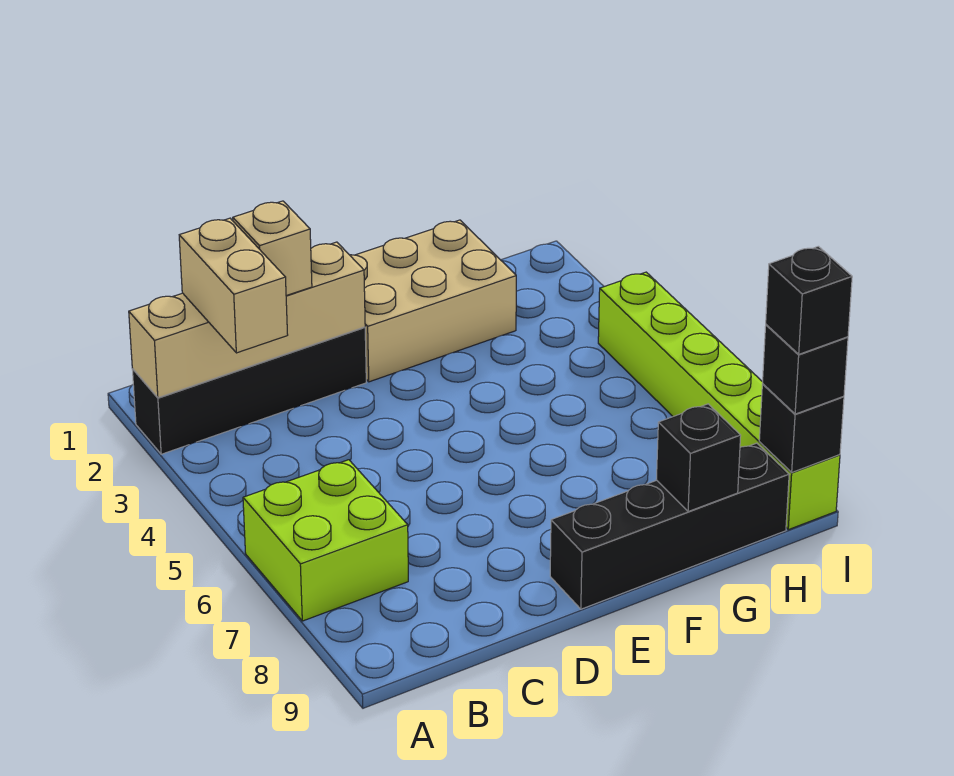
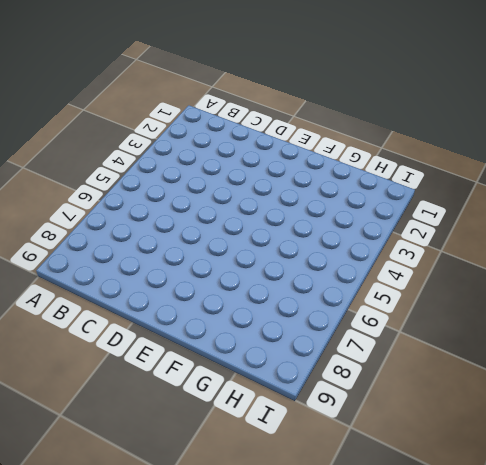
none -> black 1x4 brick [132,327,366,454]
none -> lime 2x2 brick [243,460,408,621]
none -> tan 2x3 brick [350,220,516,382]

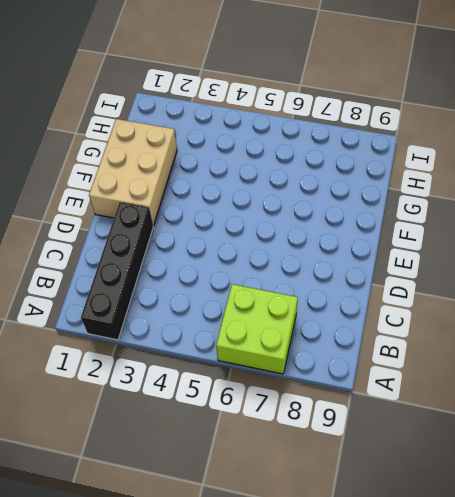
none -> black 1x4 brick [550,443,789,609]
none -> lime 1x6 brick [598,272,840,530]
none -> tan 1x4 brick [129,242,365,398]

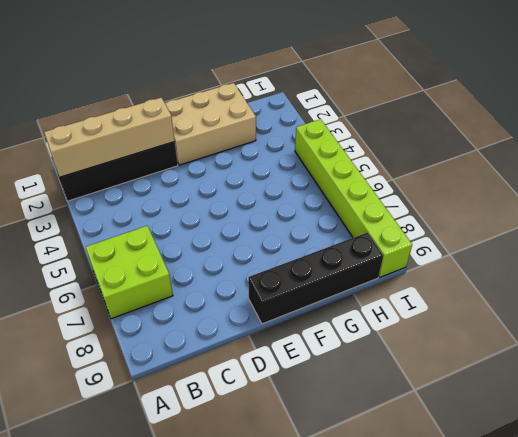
none -> black 1x1 brick [656,404,741,512]
none -> black 1x1 brick [759,384,844,473]
none -> tan 1x2 brick [179,218,288,353]

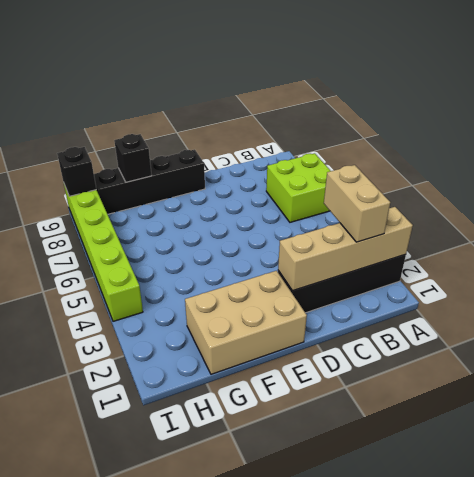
none -> tan 1x1 brick [233,201,312,296]
none -> black 1x1 brick [763,325,848,414]
none -> black 1x1 brick [766,246,852,354]

